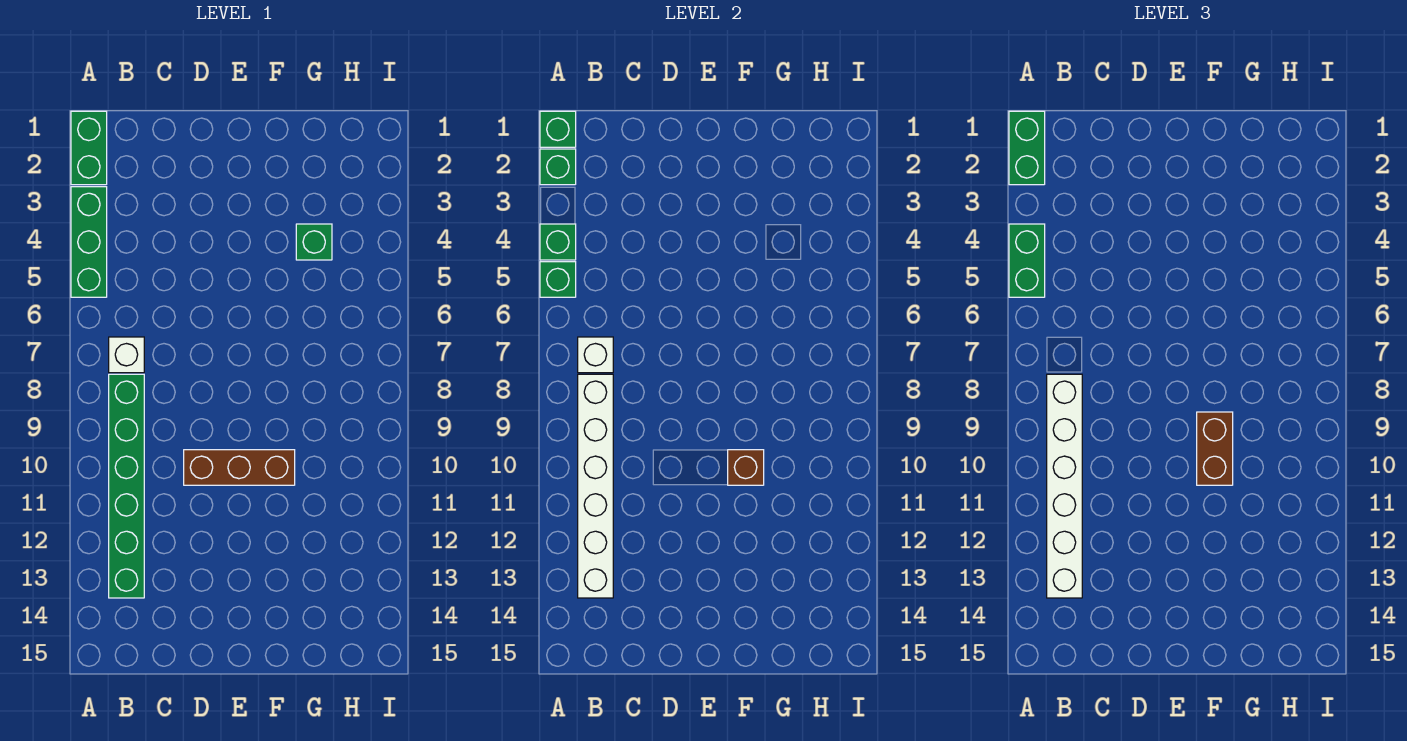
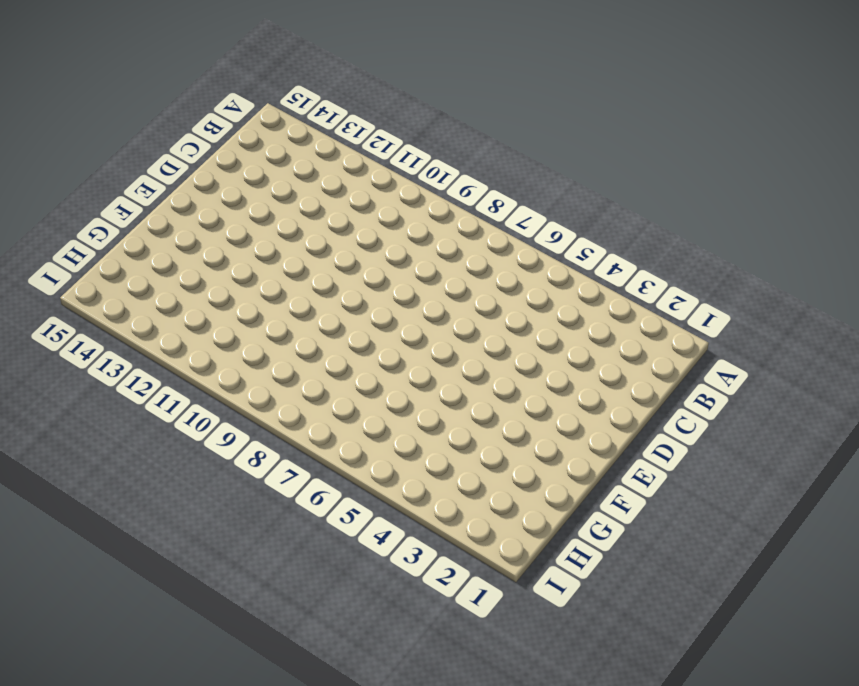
none -> green 1x2 brick [71,111,107,185]
none -> green 1x3 brick [71,187,107,297]
none -> white 1x1 brick [109,337,144,373]

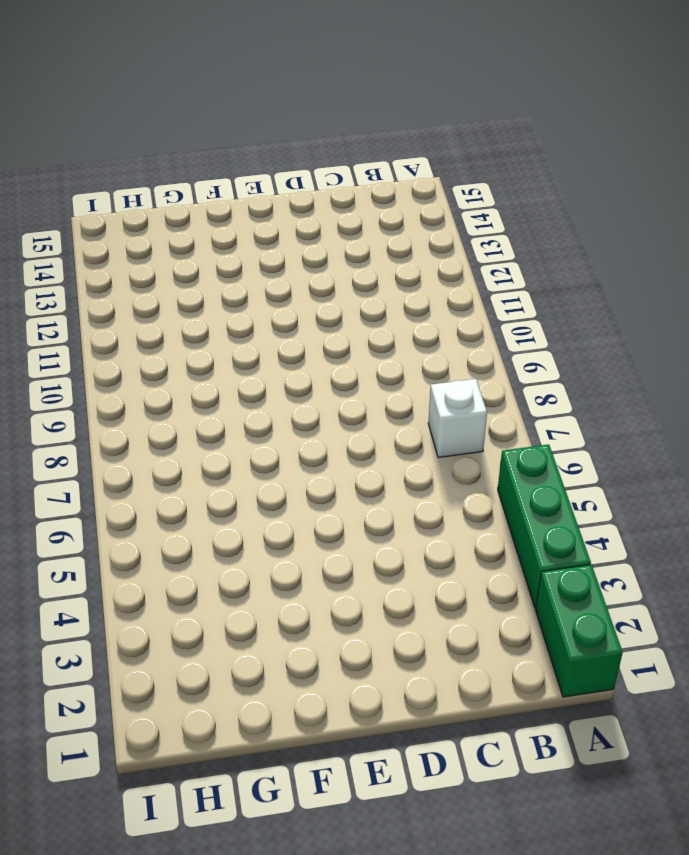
none -> green 1x6 brick [109,374,144,598]
none -> brown 1x3 brick [184,450,295,485]
none -> green 1x1 brick [296,224,332,260]

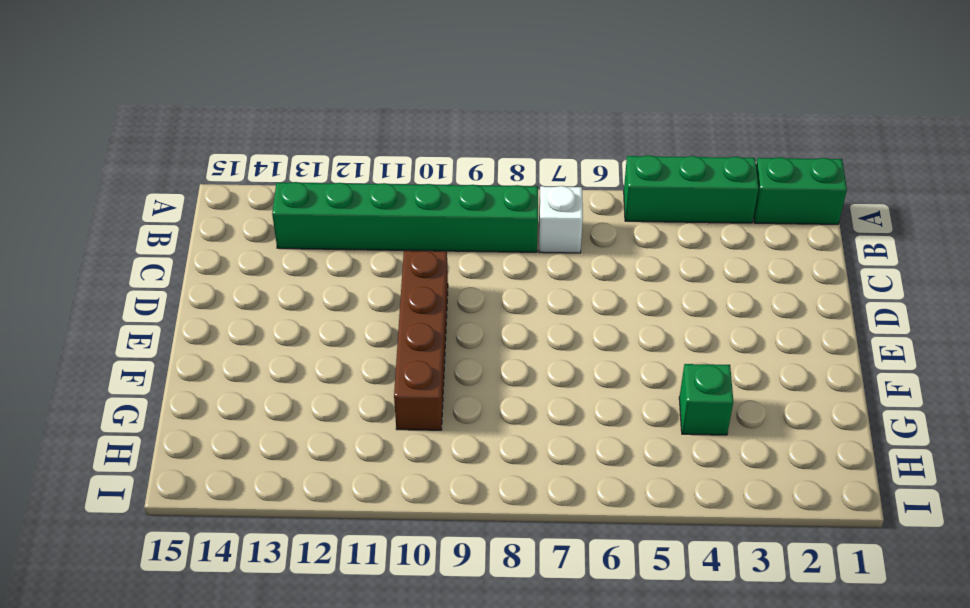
brown 1x4 brick [394,251,448,430] -> brown 1x3 brick [184,450,295,485]
none -> green 1x1 brick [540,111,576,147]
none -> green 1x1 brick [540,149,576,185]
none -> green 1x1 brick [540,224,576,260]

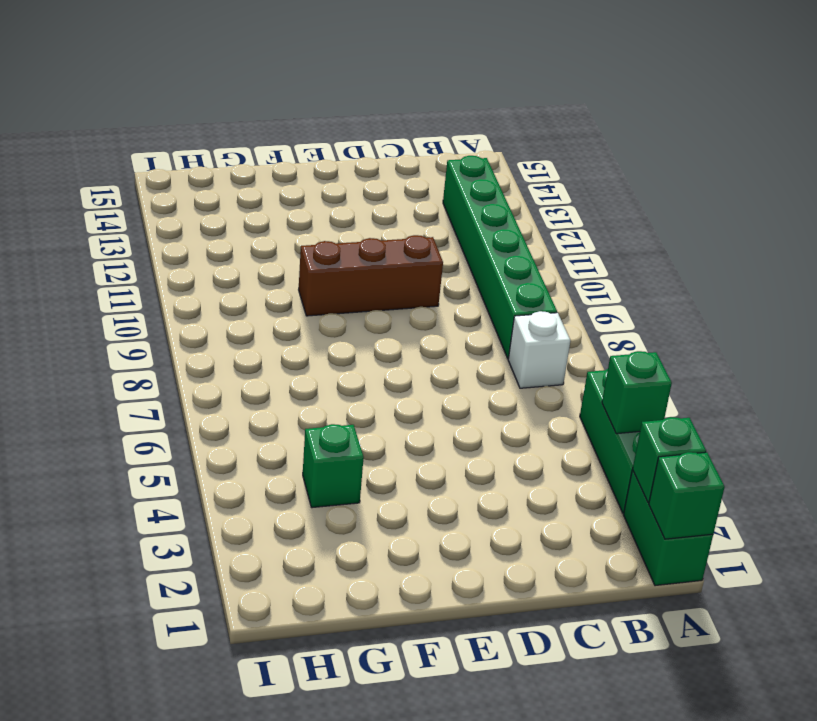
none -> green 1x1 brick [540,262,576,297]
none -> white 1x1 brick [578,337,613,373]
none -> white 1x6 brick [578,374,613,598]

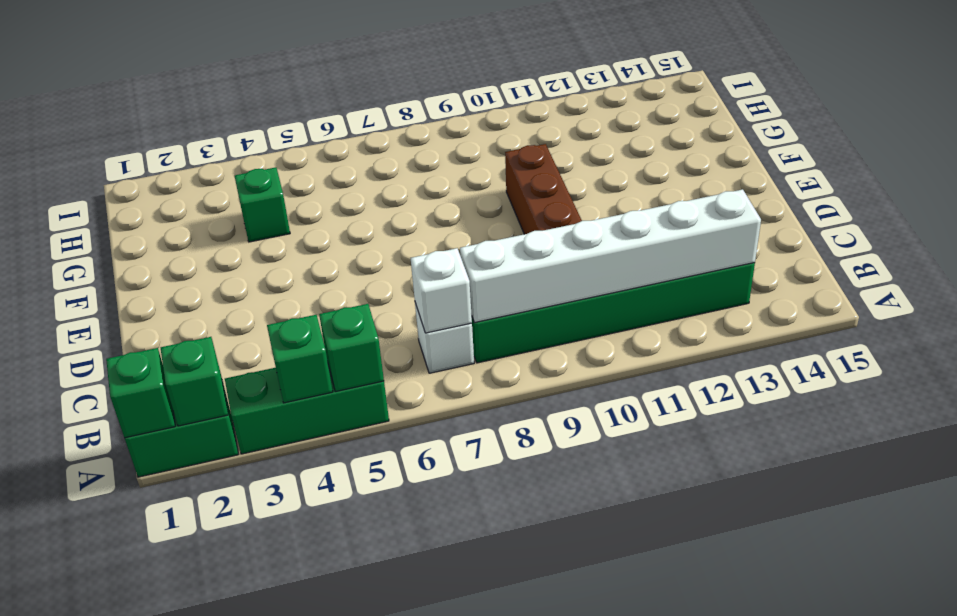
none -> brown 1x1 brick [728,450,764,485]
none -> green 1x2 brick [1009,111,1045,185]
none -> green 1x2 brick [1009,224,1045,297]

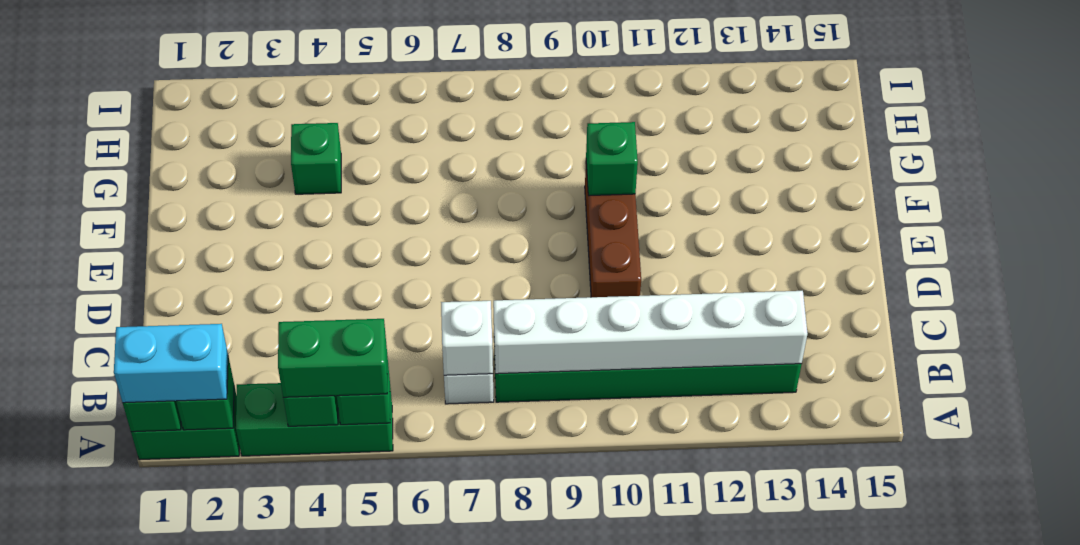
cyan 1x2 brick [114,324,228,403] -> green 1x2 brick [1009,111,1045,185]
green 1x1 brick [586,122,638,196] -> brown 1x1 brick [728,450,764,485]
none -> white 1x6 brick [1047,374,1082,598]
none -> brown 1x2 brick [1197,412,1233,485]

